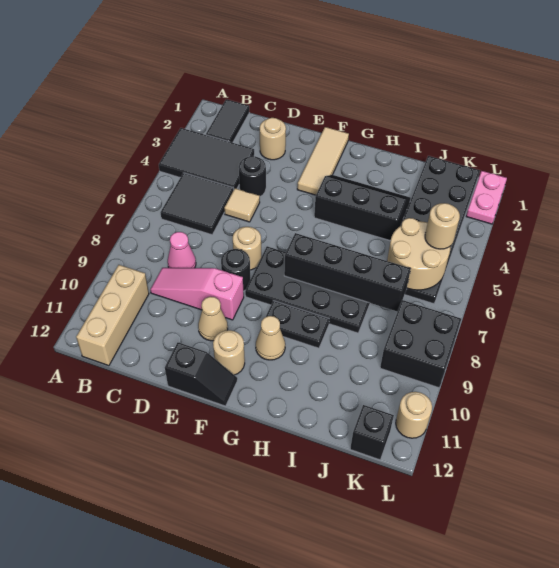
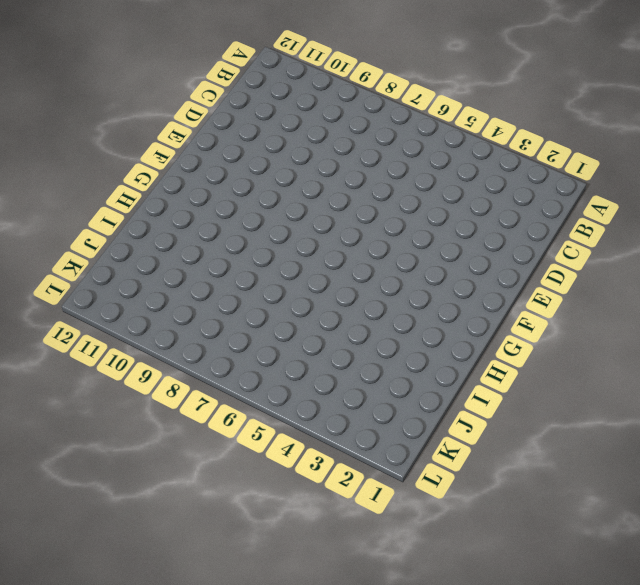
none -> black 2x3 tile [159,128,254,189]
none -> black 1x2 tile [206,99,249,143]
none -> black 2x2 tile [161,173,234,235]

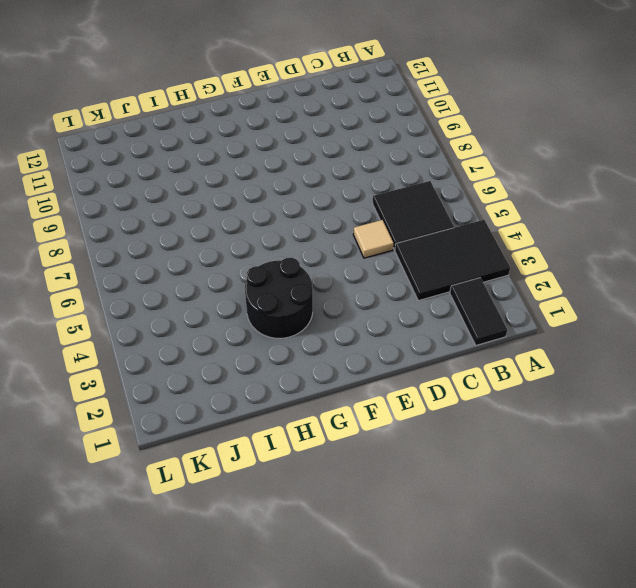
black 2x2 round brick [245,258,313,338] -> black 2x3 slope [314,175,411,241]
none -> tan 1x3 brick [76,265,149,366]
none -> pink 1x1 cone [168,232,196,268]
none -> pink 1x3 slope [150,268,244,320]

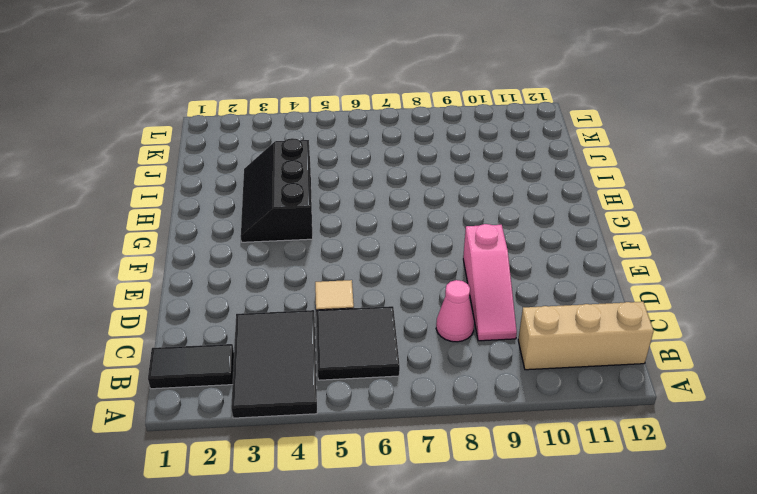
none -> tan 1x1 round brick [260,118,286,160]
none -> black 1x1 round brick [239,156,266,197]
none -> tan 1x1 round brick [233,227,261,270]

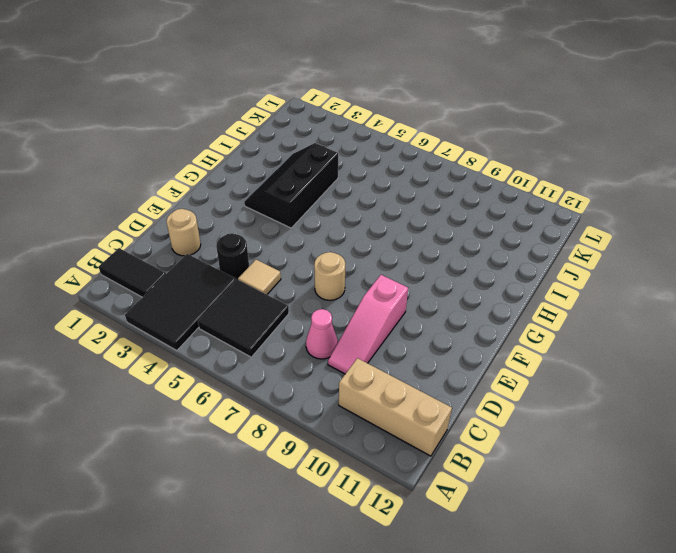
none -> black 1x1 round brick [221,249,250,291]
none -> tan 1x1 cone [198,297,228,341]
none -> black 1x2 slope [165,342,237,406]

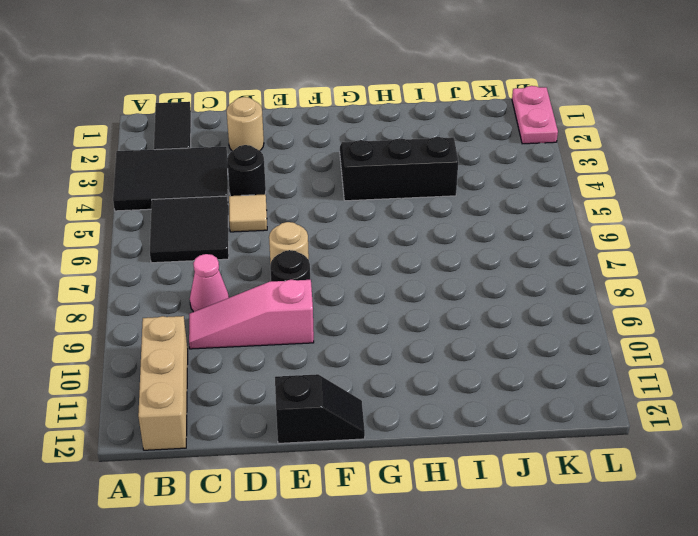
none -> tan 1x1 cone [198,297,228,341]
none -> tan 1x3 tile [297,127,349,195]
none -> black 2x4 plate [245,246,370,333]

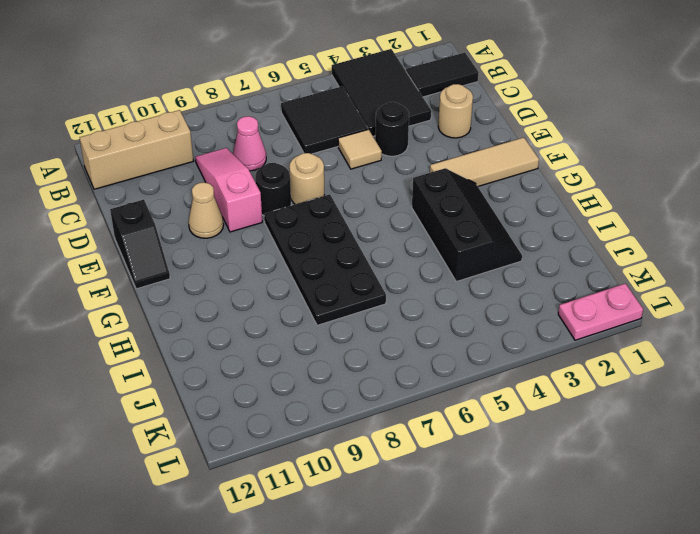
none -> tan 1x1 round brick [213,330,245,375]
none -> black 1x2 plate [266,301,329,348]
none -> tan 1x1 cone [256,316,285,360]

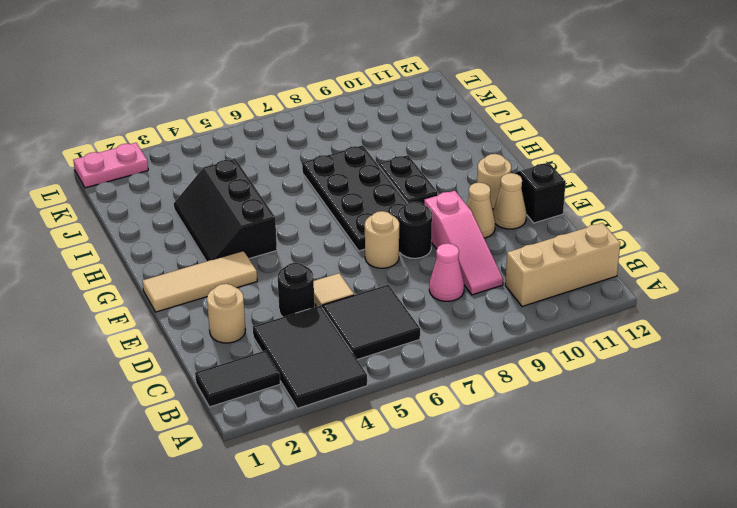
tan 1x1 cone [493,173,526,229] -> tan 1x1 cone moved to [256,316,285,360]
none -> black 2x6 plate [401,156,480,304]
none -> black 2x2 brick [380,300,461,388]
none -> black 1x1 brick [350,405,394,460]

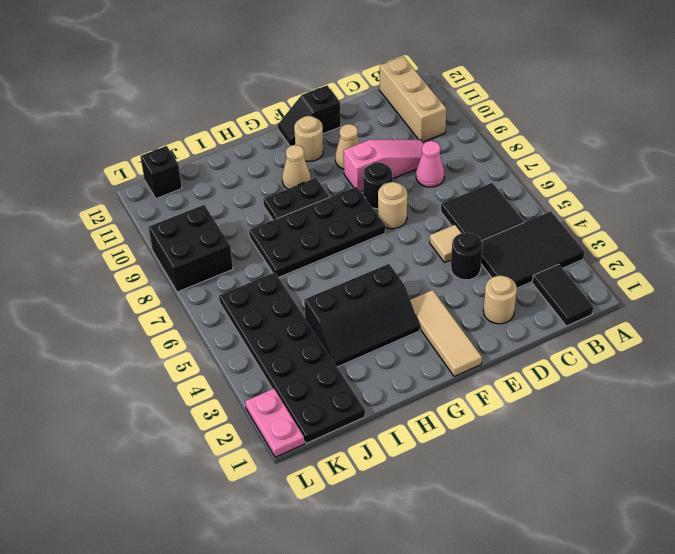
none -> tan 1x1 round brick [396,392,432,438]
none -> black 1x4 brick [284,233,411,312]
none -> tan 2x2 round brick [387,218,450,290]

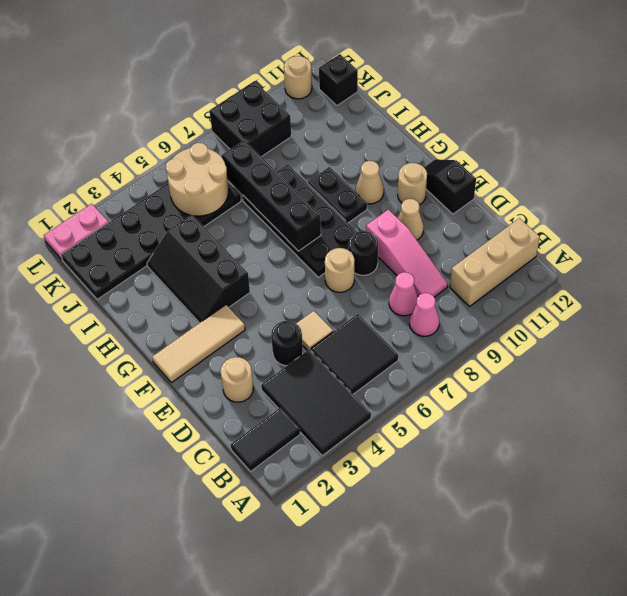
pink 1x1 cone [409,293,439,336] -> none
none -> tan 1x1 round brick [425,203,460,249]

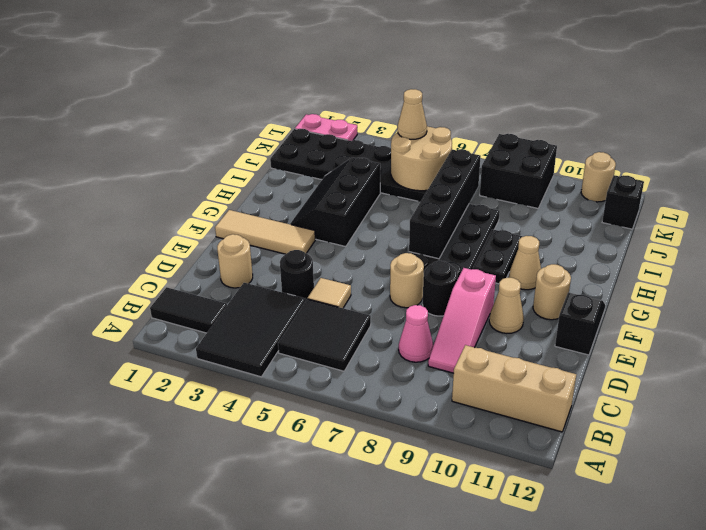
tan 1x1 cone [398,89,427,139] -> tan 1x1 round brick [425,203,460,249]

